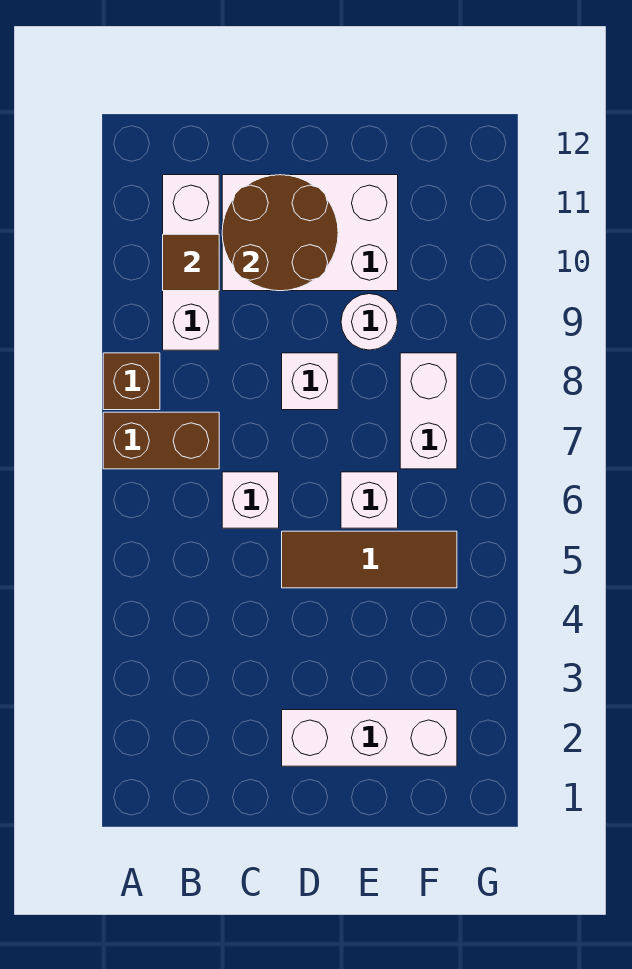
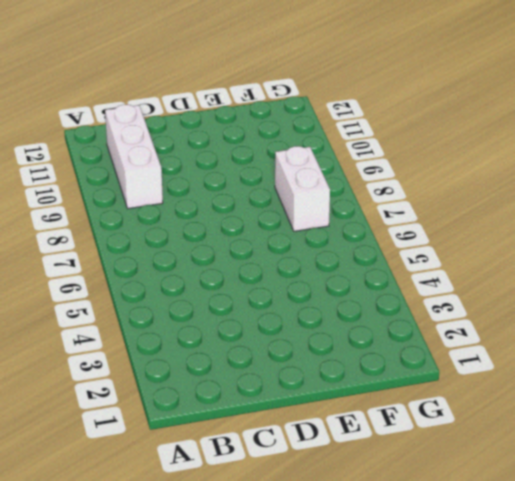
none -> brown 1x2 brick [103,412,219,469]
none -> brown 1x1 brick [103,353,160,410]
none -> white 1x1 brick [222,472,279,528]

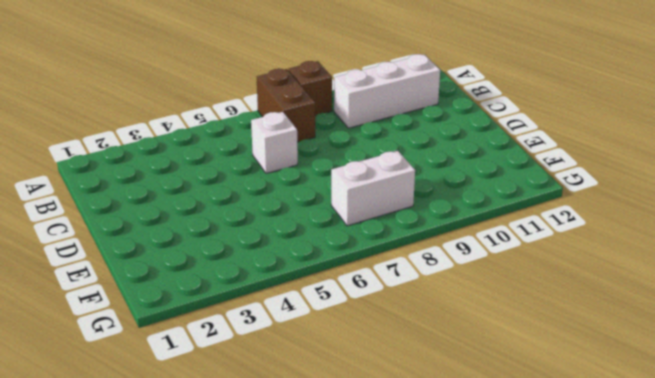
none -> white 2x3 brick [222,175,398,291]
none -> white 1x3 brick [282,710,457,766]
none -> brown 1x3 tile [282,531,457,588]

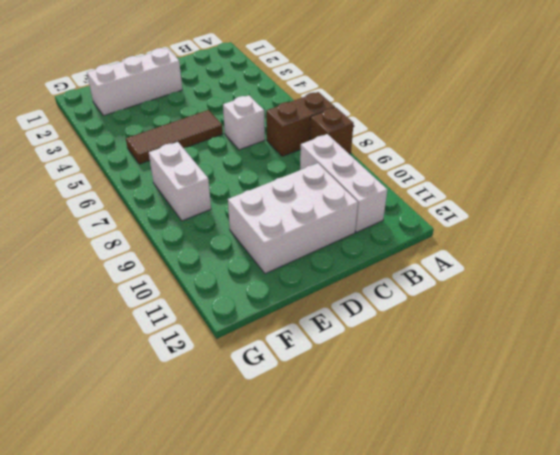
none -> white 1x1 brick [282,353,338,410]
none -> white 1x1 brick [341,472,398,528]
none -> white 1x1 round brick [341,294,398,350]

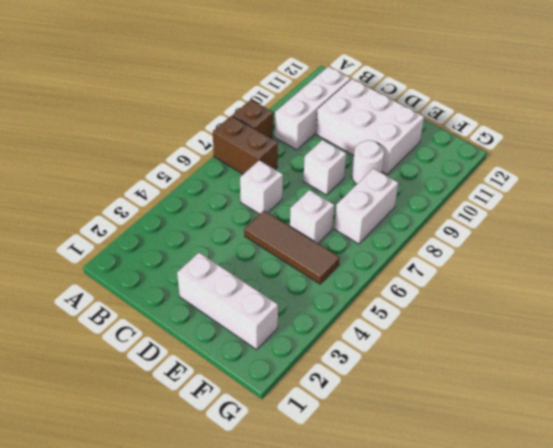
none -> brown 1x1 tile [163,234,219,291]
none -> brown 2x2 round brick [222,175,338,291]

